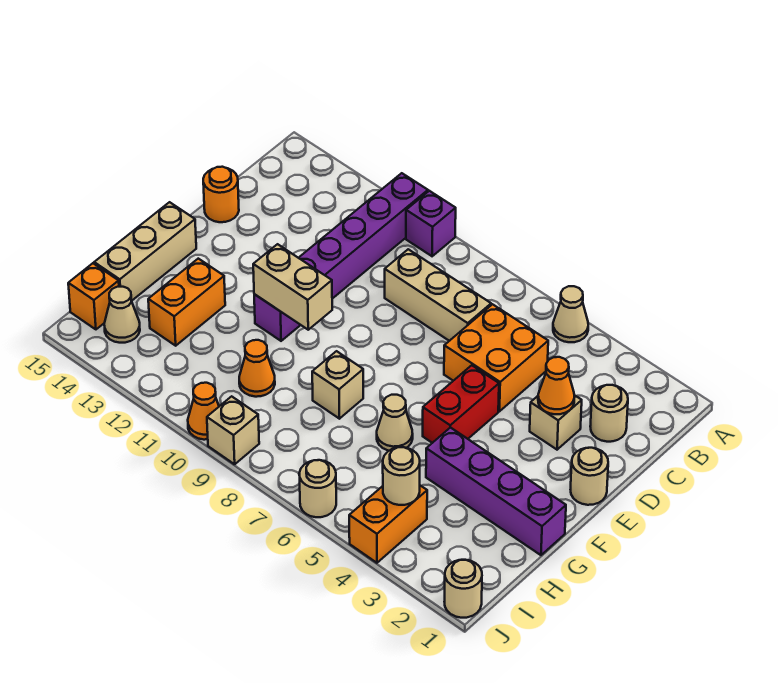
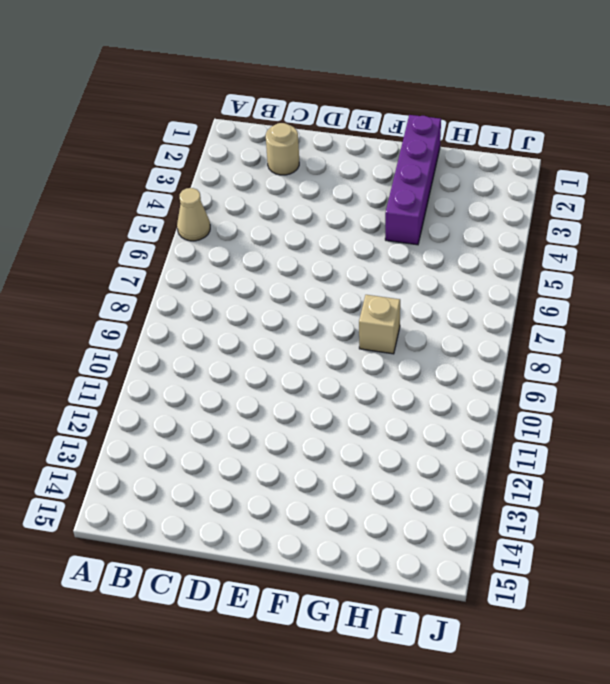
none -> purple 1x1 brick [406,191,456,256]
none -> purple 1x6 brick [254,173,428,341]
none -> orange 2x2 brick [444,304,548,411]

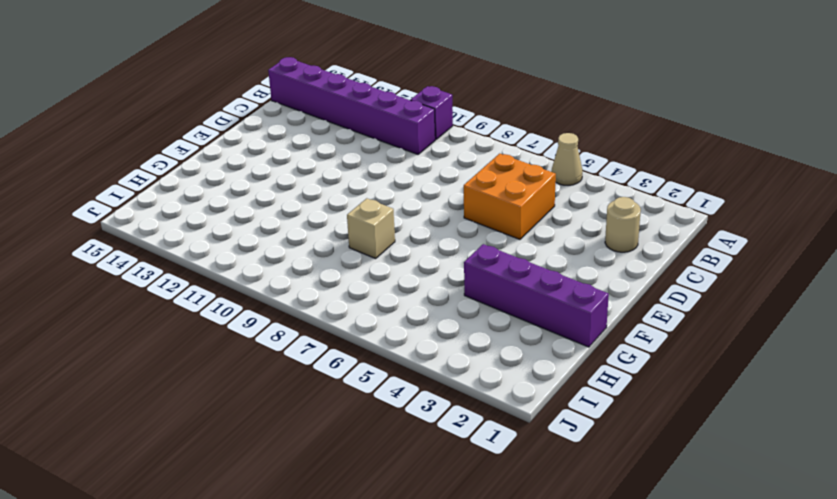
purple 1x6 brick [268,57,435,154] -> purple 1x6 brick turned to [254,173,428,341]
none -> tan 1x3 brick [385,249,491,341]
none -> tan 1x1 brick [530,395,582,450]
none -> orange 1x1 round brick [203,167,239,222]

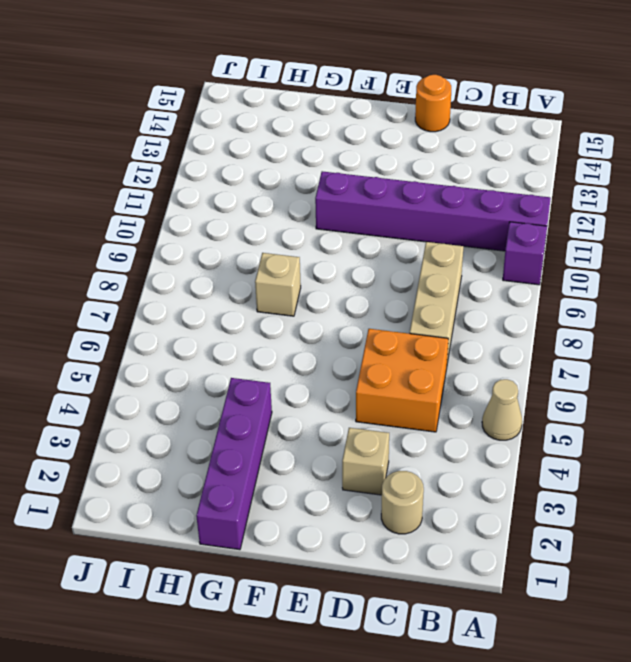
none -> tan 1x1 round brick [571,448,608,505]
none -> red 1x2 brick [423,365,499,443]
none -> tan 1x3 brick [94,202,196,301]

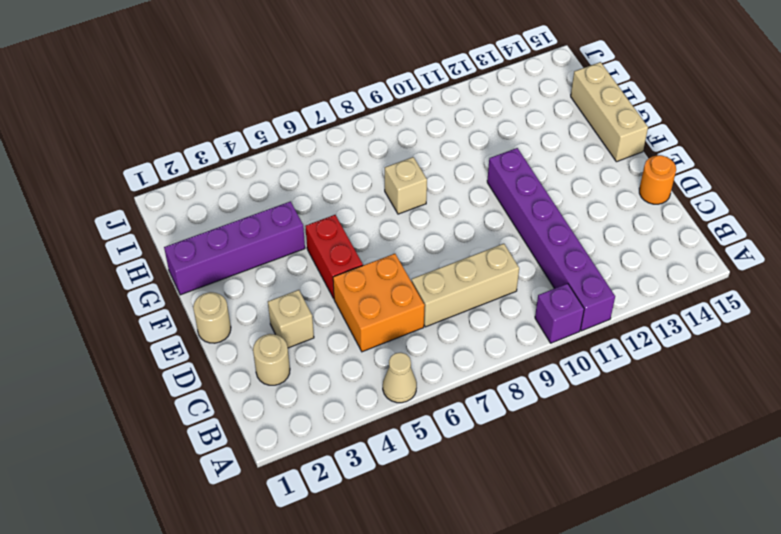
none -> tan 1x1 cone [377,395,413,451]
none -> orange 1x2 brick [148,259,225,346]
none -> orange 1x1 cone [239,340,275,397]

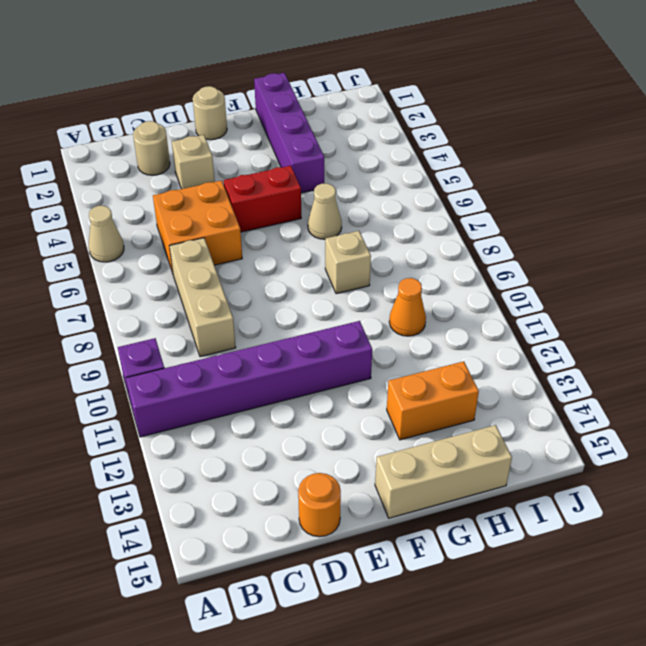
none -> orange 1x2 brick [349,486,427,563]
none -> tan 1x1 cone [104,287,140,343]
none -> orange 1x1 brick [68,263,119,329]

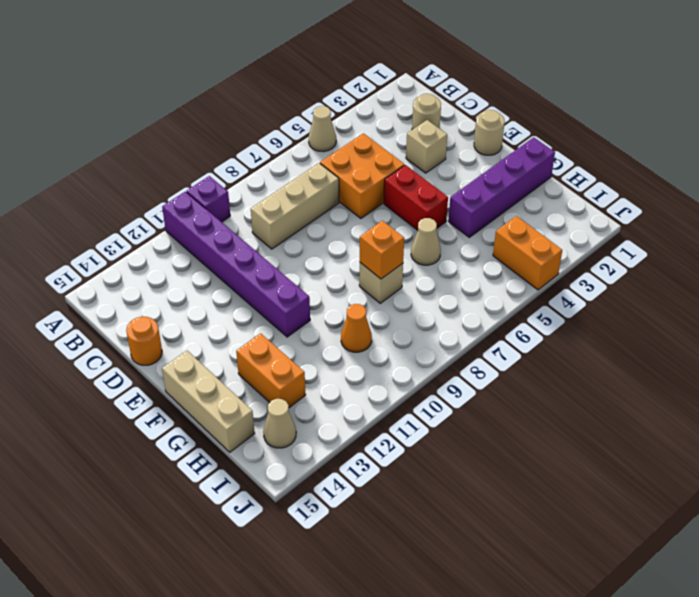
orange 1x1 brick [360,221,404,279] -> orange 1x1 brick moved to [68,263,119,329]
none -> tan 1x1 round brick [444,560,482,618]
none -> tan 1x1 round brick [299,460,336,517]
none -> tan 1x1 brick [207,396,259,464]

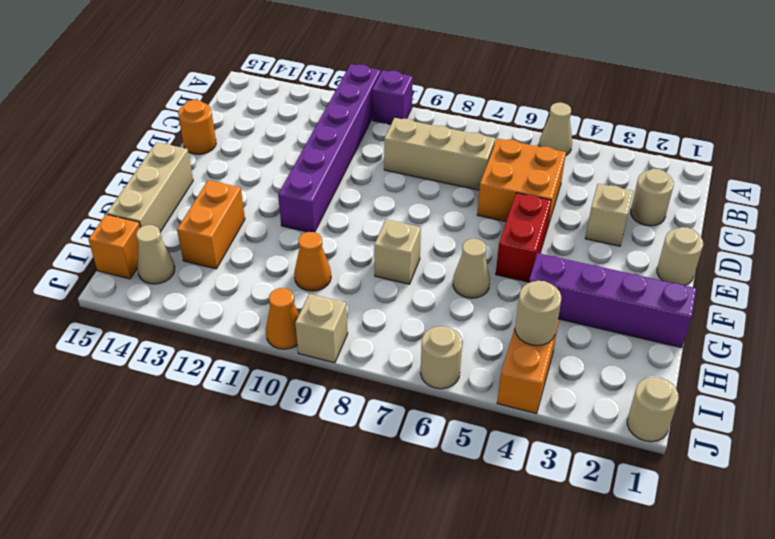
none -> orange 1x1 cone [538,357,574,414]
none -> tan 1x2 brick [253,244,332,330]

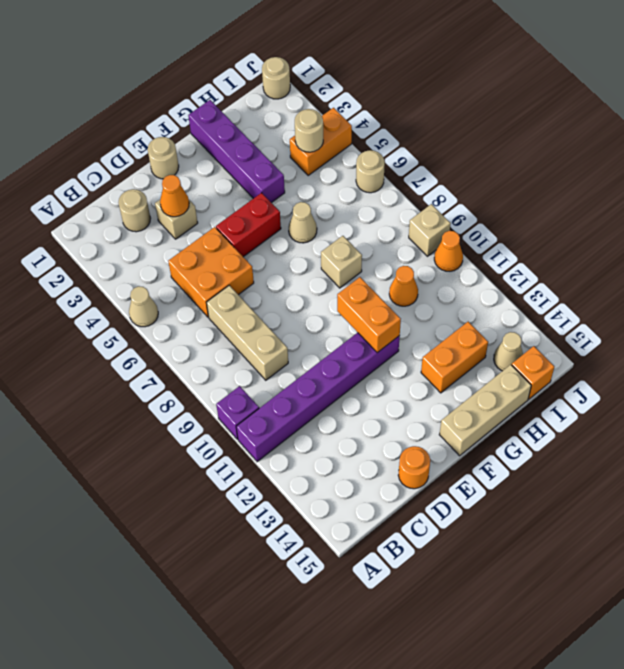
orange 1x2 brick [337,277,401,353] -> tan 1x2 brick [253,244,332,330]

